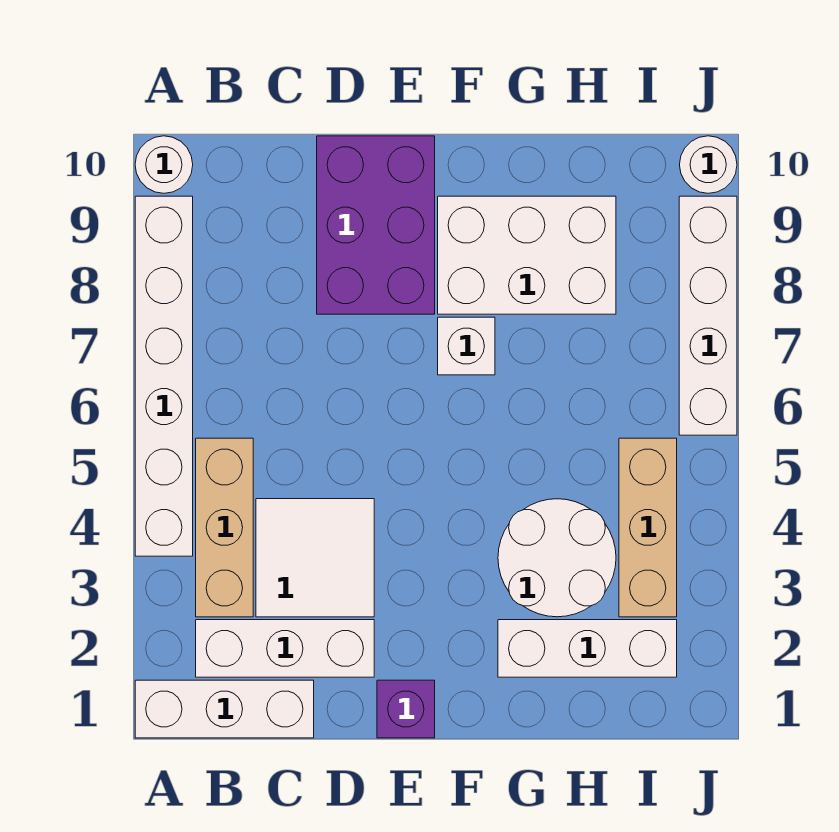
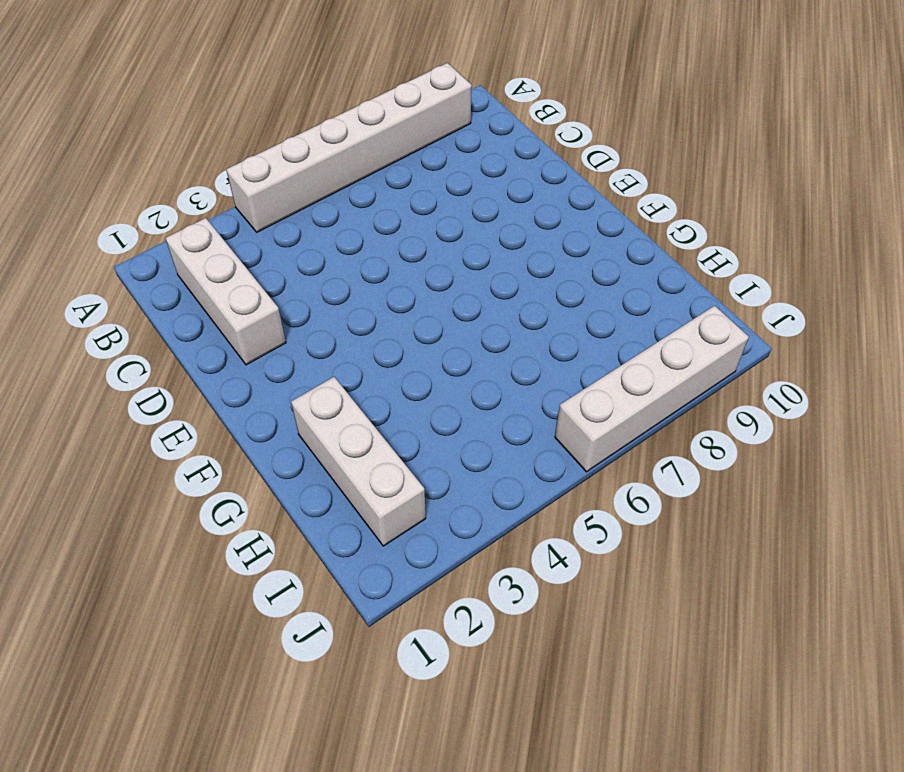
none -> white 1x3 brick [135,680,314,738]
none -> white 1x1 round brick [135,136,193,193]
none -> tan 1x3 brick [196,438,253,617]

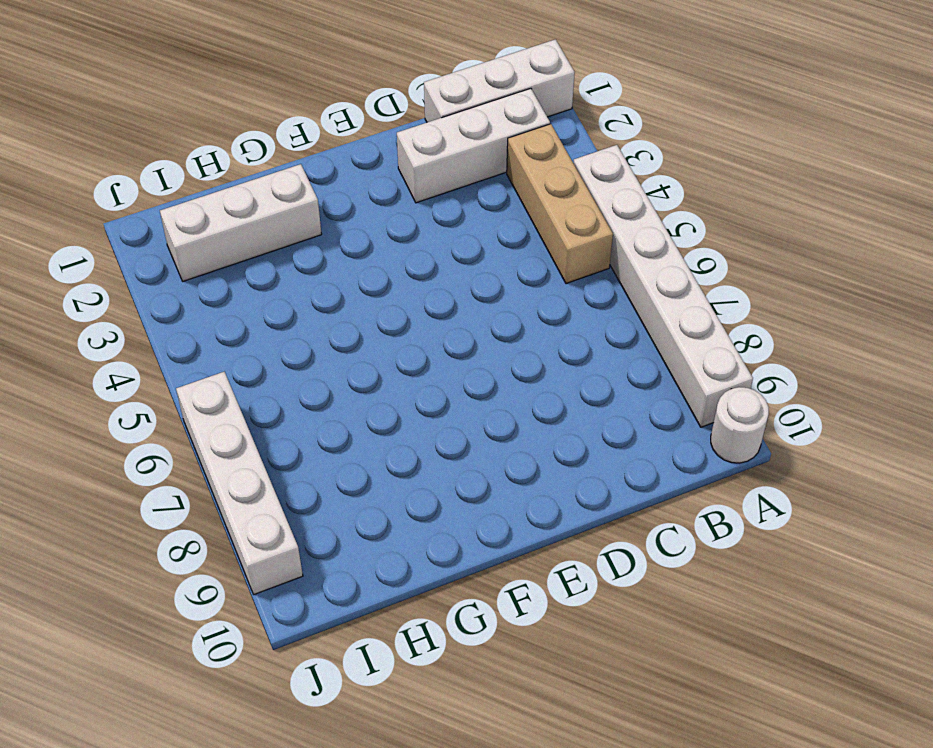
none -> white 2x2 tile [256,499,374,617]
none -> purple 2x3 brick [317,136,435,314]
none -> purple 1x1 brick [377,680,435,738]

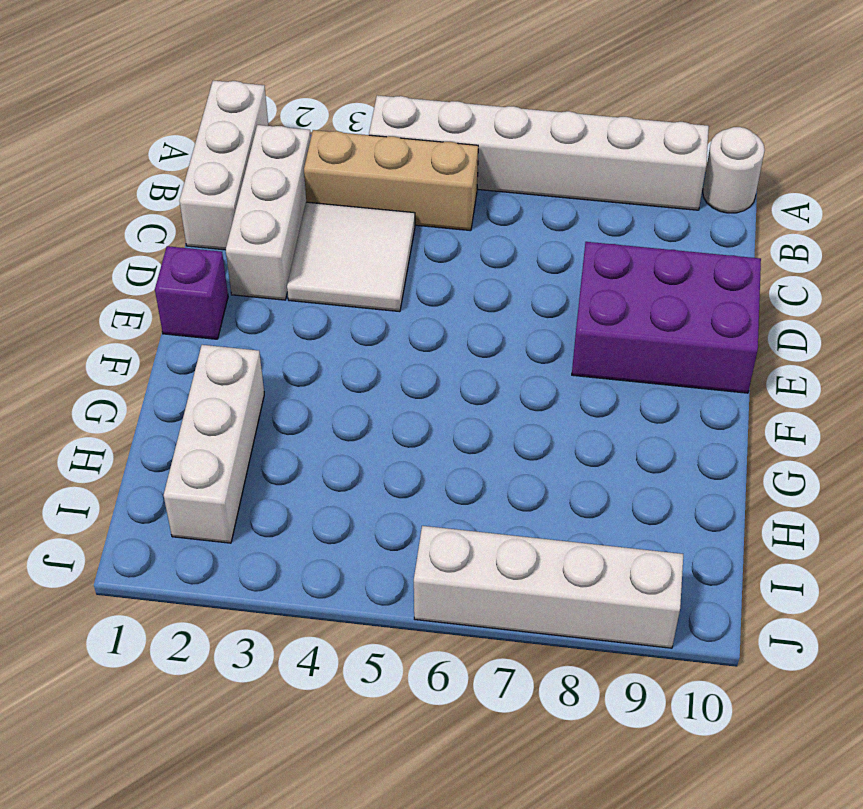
none -> white 1x1 brick [438,317,495,375]
none -> white 2x3 brick [438,196,616,314]
none -> white 2x2 round brick [498,499,616,617]

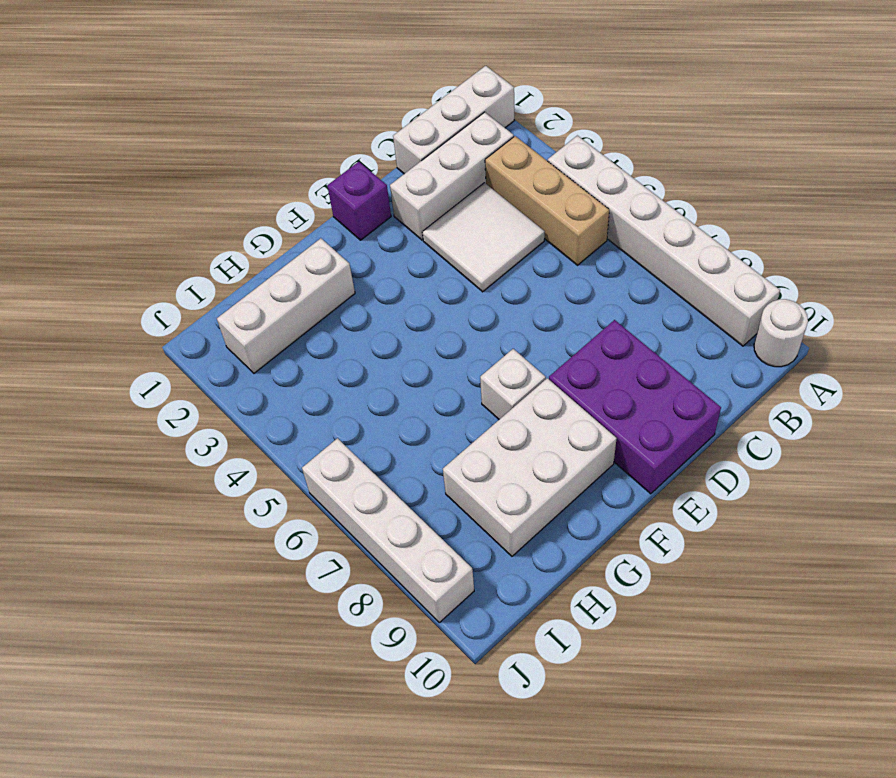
none -> white 2x2 round brick [498,499,616,617]
none -> tan 1x3 brick [619,438,677,617]
none -> white 1x1 round brick [680,136,737,193]

